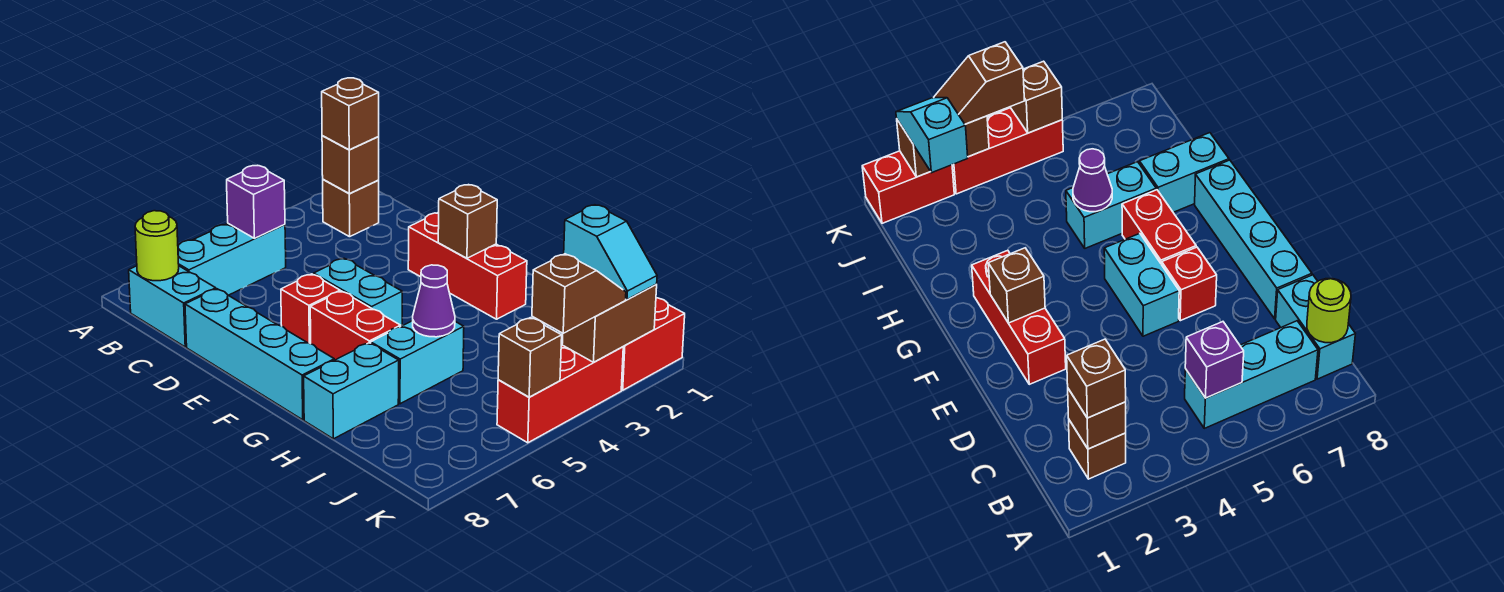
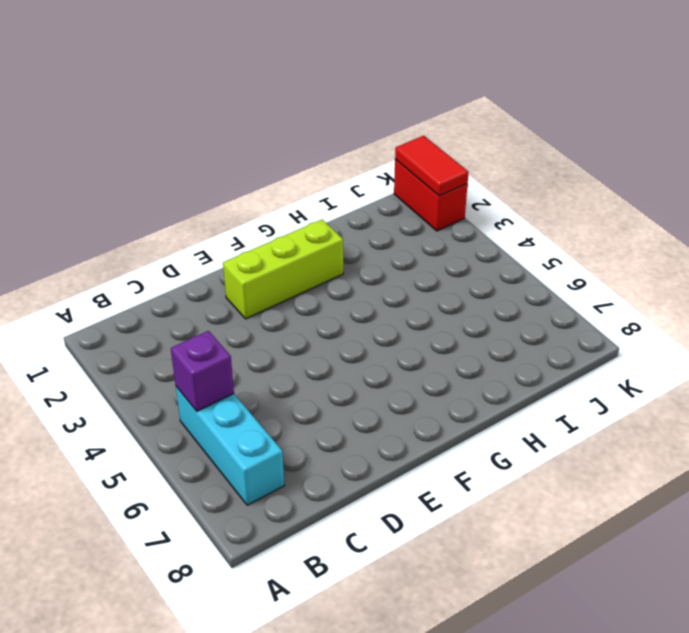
lime 1x3 brick [223,220,343,319] -> red 1x3 brick [408,213,527,319]
red 1x2 tile [395,136,469,196] -> brown 1x2 brick [562,285,657,362]
none -> brown 1x1 brick [323,179,379,237]
none -> cyan 1x2 brick [129,266,216,347]
none -> cyan 1x4 brick [185,289,334,420]

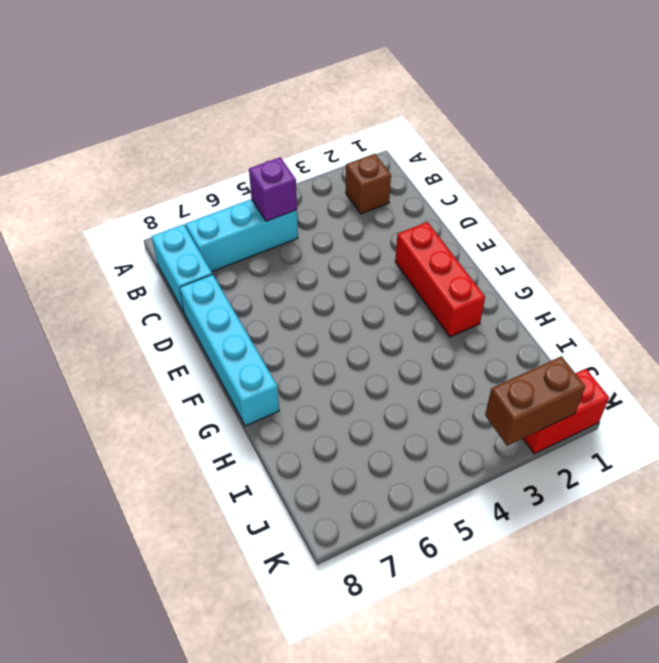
none -> cyan 1x2 brick [314,258,403,326]
none -> red 1x1 brick [281,274,340,344]
none -> red 1x2 brick [310,291,401,360]

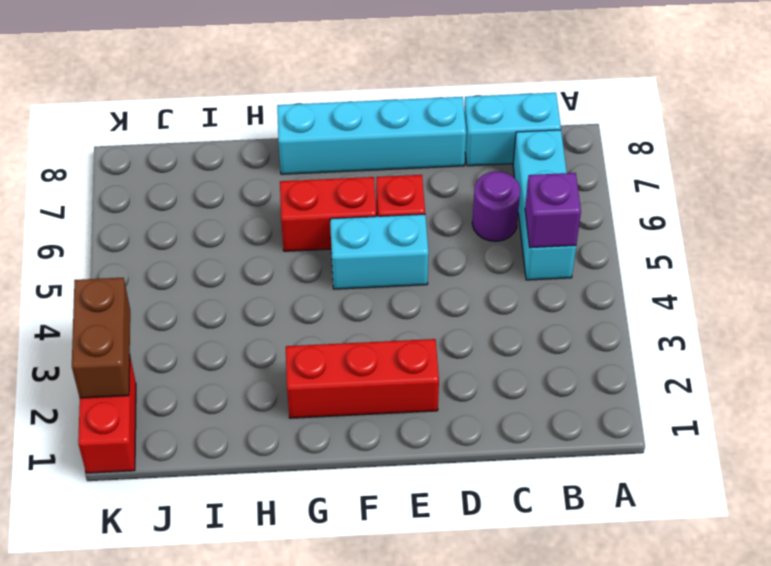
purple 1x1 round brick [472,171,520,241] -> none
none -> brown 1x1 brick [323,179,379,237]
none -> cyan 1x2 brick [371,321,464,404]
none -> cyan 1x2 brick [304,343,399,439]

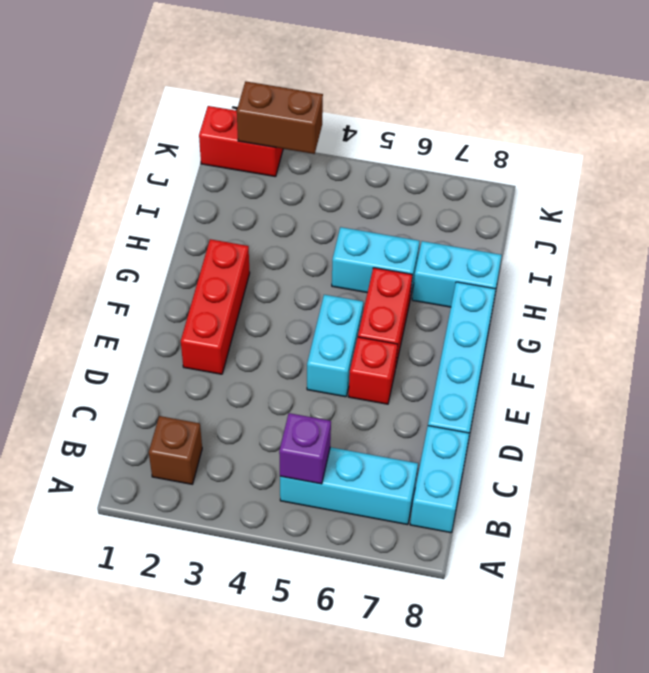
none -> red 1x3 brick [497,345,623,443]
none -> brown 1x1 brick [322,136,379,194]
none -> lime 1x1 round brick [135,211,179,281]

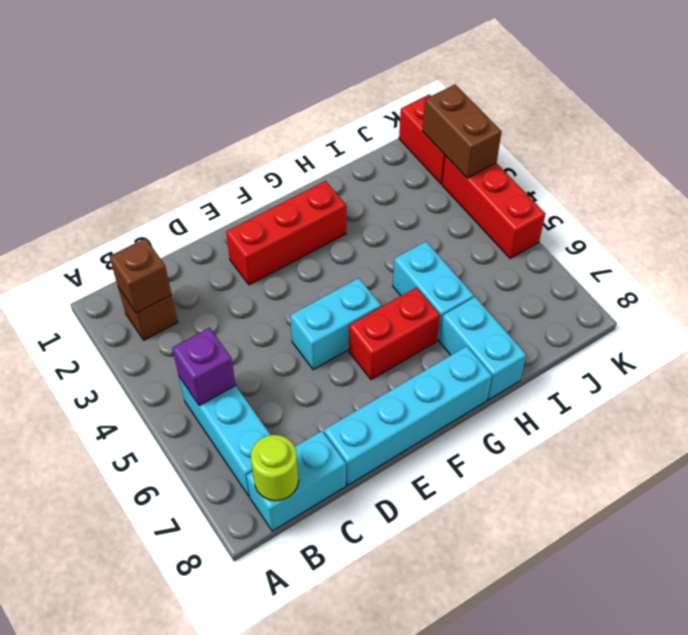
none -> red 1x1 brick [281,274,340,344]
none -> brown 1x1 brick [438,185,497,258]
none -> purple 1x1 cone [413,265,455,337]

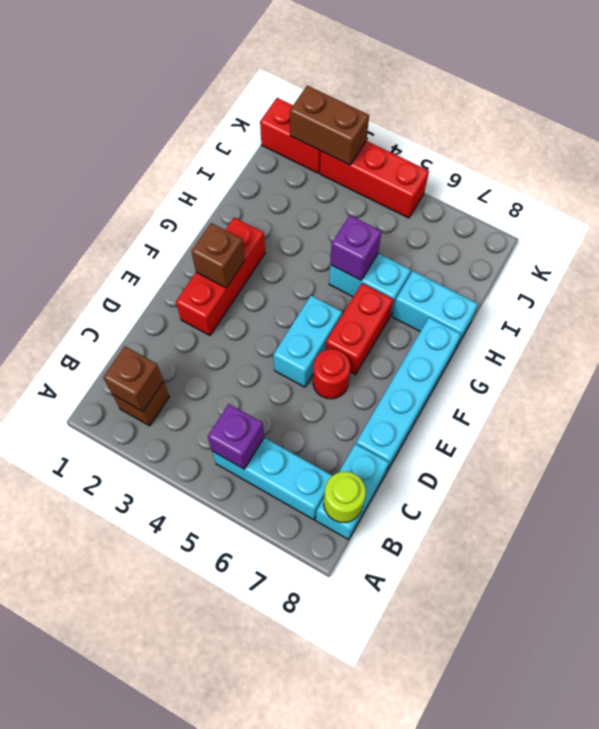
red 1x1 round brick [313,349,350,399] -> red 1x1 brick [281,274,340,344]
purple 1x1 brick [330,215,382,280] -> purple 1x1 cone [413,265,455,337]
none -> brown 1x1 brick [498,318,562,397]
none -> brown 1x1 brick [322,78,379,150]
none -> cyan 1x2 slope [564,205,657,299]

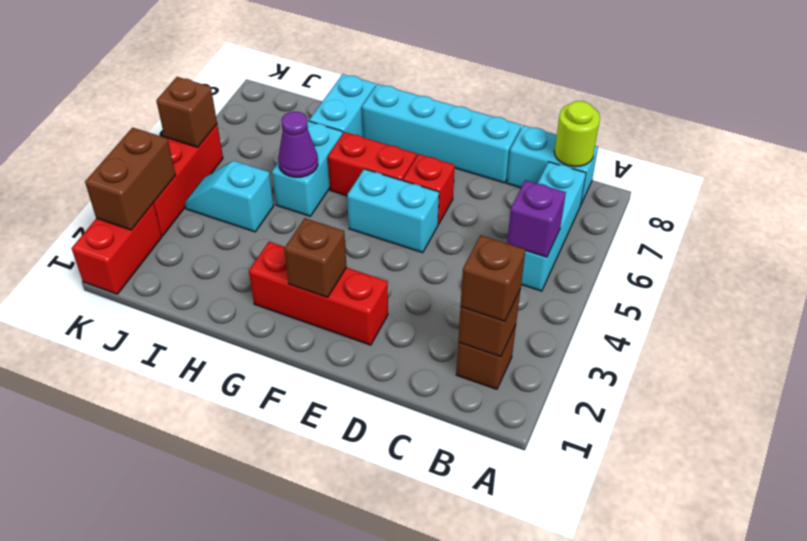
cyan 1x2 slope [185,161,274,232] -> cyan 1x2 slope moved to [564,205,657,299]
none -> brown 1x2 slope [532,254,626,333]

